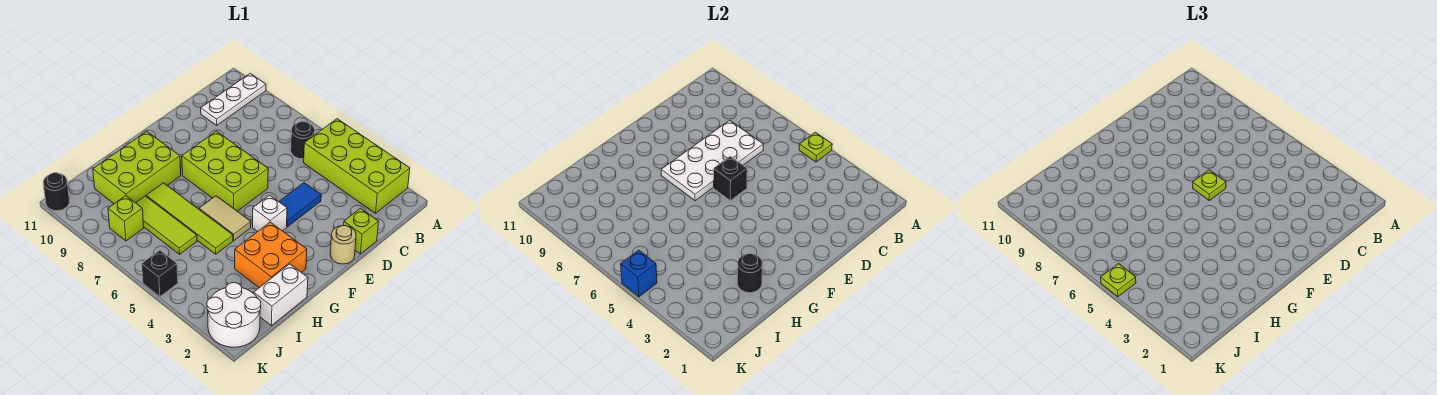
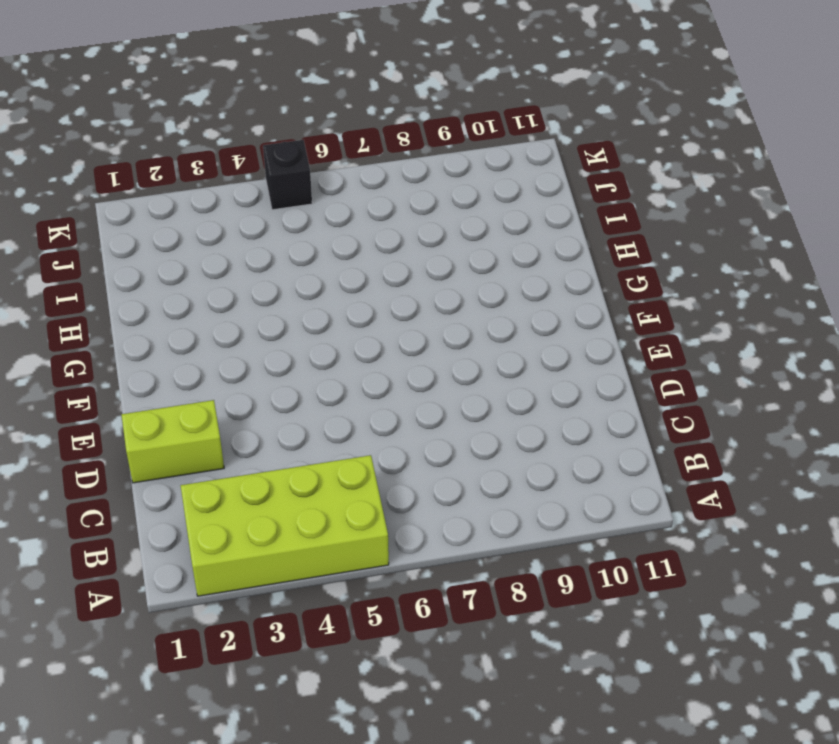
lime 1x2 brick [121,400,224,483] -> lime 1x1 brick [344,208,379,254]
none -> white 1x3 plate [201,74,266,125]
none -> black 1x1 round brick [291,122,315,159]
none -> blue 1x2 tile [279,183,321,227]

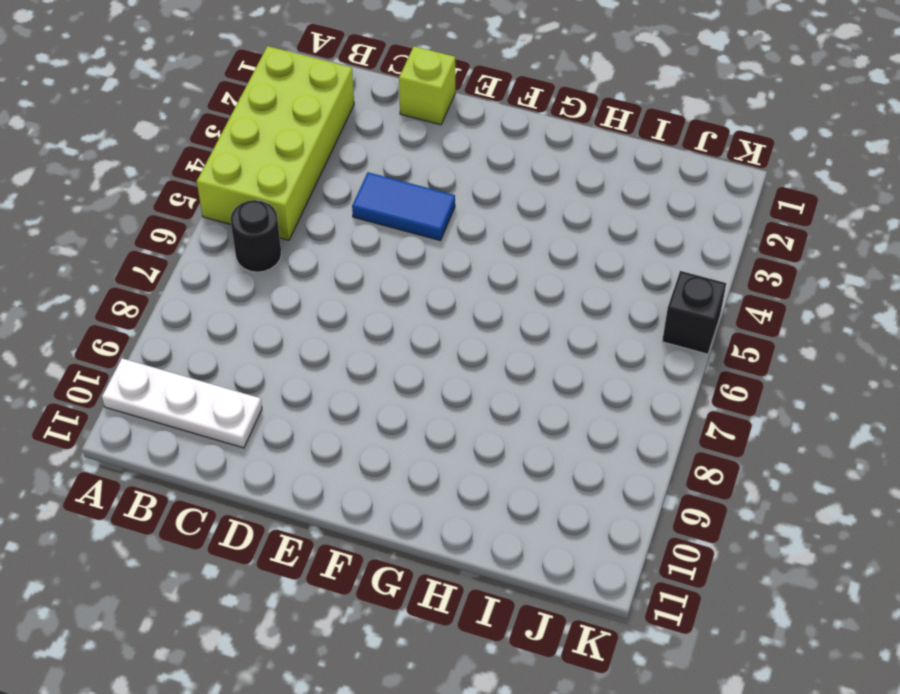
none -> tan 1x1 round brick [330,226,356,264]
none -> lime 2x3 brick [182,131,268,211]
none -> white 1x1 brick [253,195,287,232]

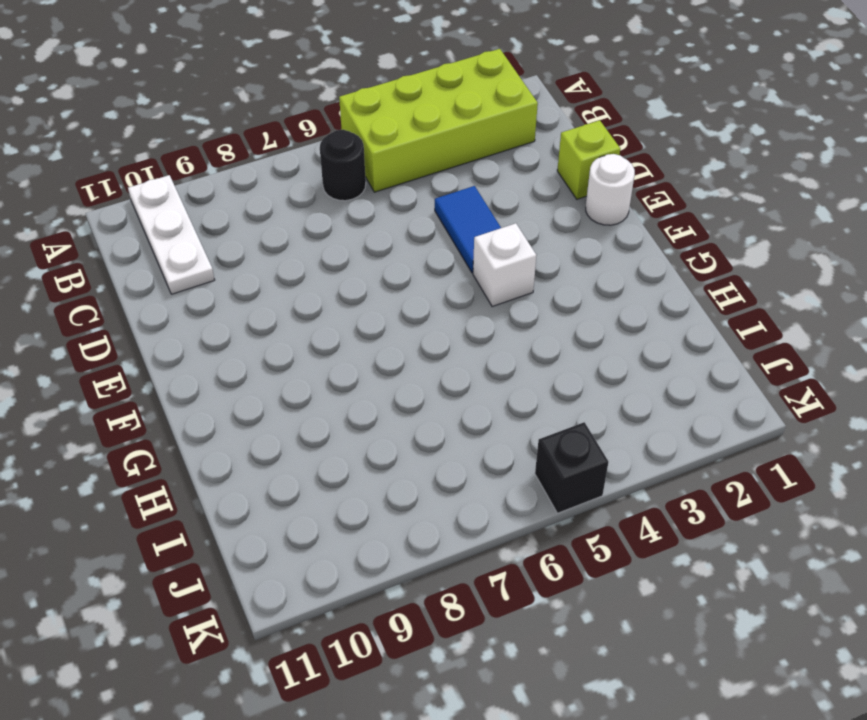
white 1x1 round brick [586,154,635,225] -> tan 1x1 round brick [330,226,356,264]
none -> lime 2x3 brick [182,131,268,211]
none -> orange 2x2 brick [235,222,307,288]
none -> tan 1x2 tile [199,196,251,241]

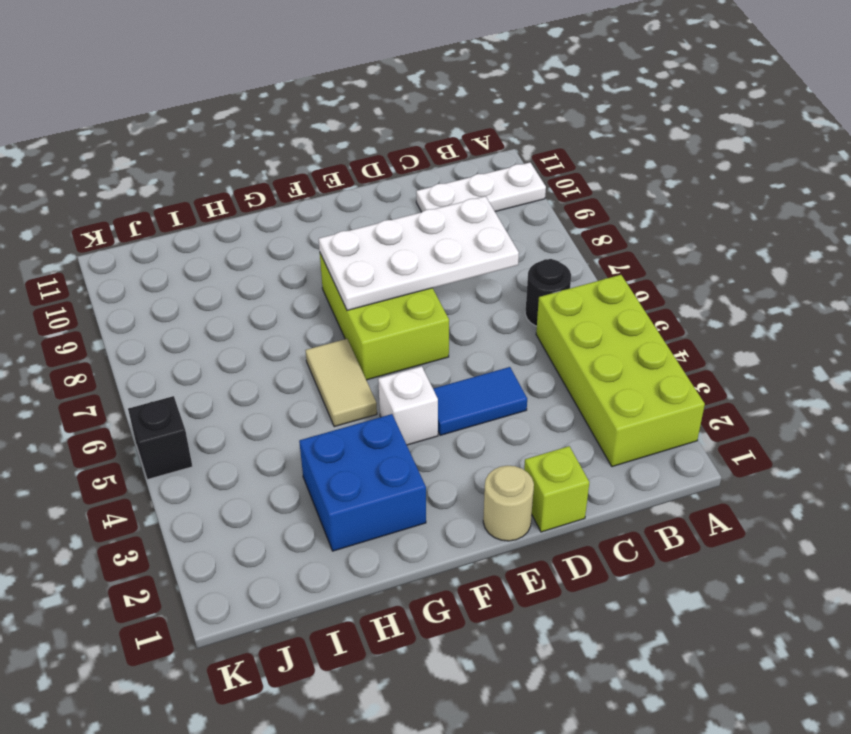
blue 2x2 brick [299,414,426,551] -> orange 2x2 brick [235,222,307,288]
none -> lime 2x3 brick [93,131,181,204]
none -> white 1x2 brick [254,264,308,326]
none -> lime 1x4 tile [146,183,233,254]

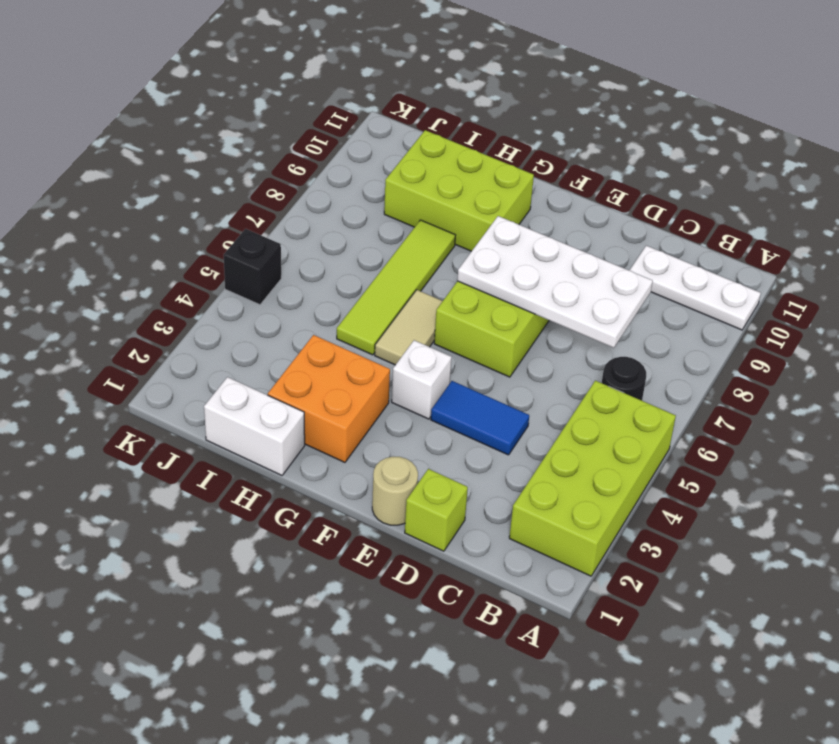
none -> lime 1x3 tile [136,196,197,254]
none -> white 2x2 round brick [207,283,261,347]
none -> lime 1x1 brick [108,196,144,241]

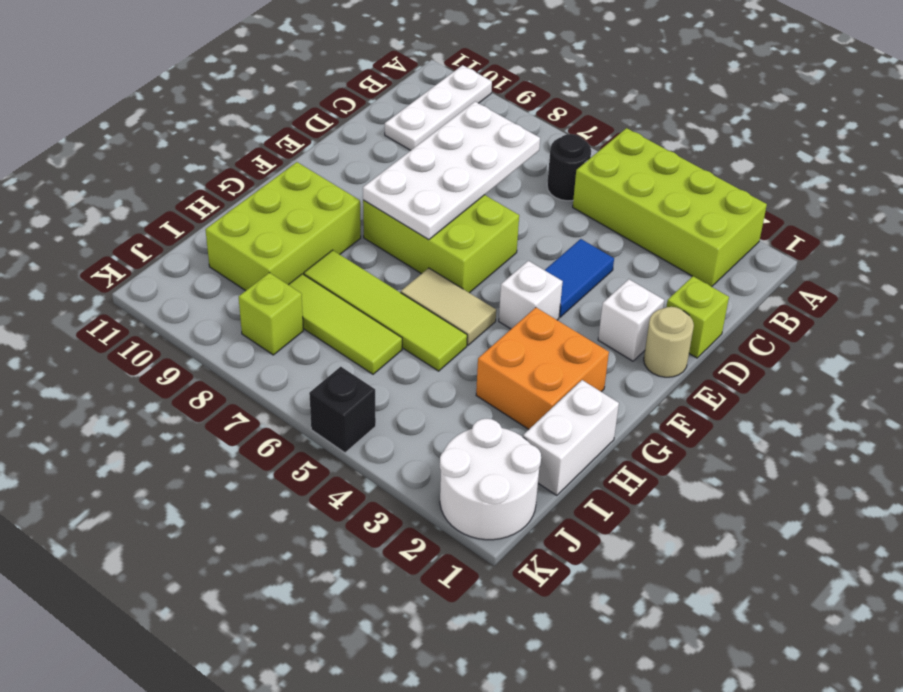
white 1x1 brick [598,279,664,361] -> none
none -> black 1x1 round brick [43,173,69,211]
none -> lime 1x1 plate [799,132,832,162]
none -> black 1x1 brick [714,156,747,200]

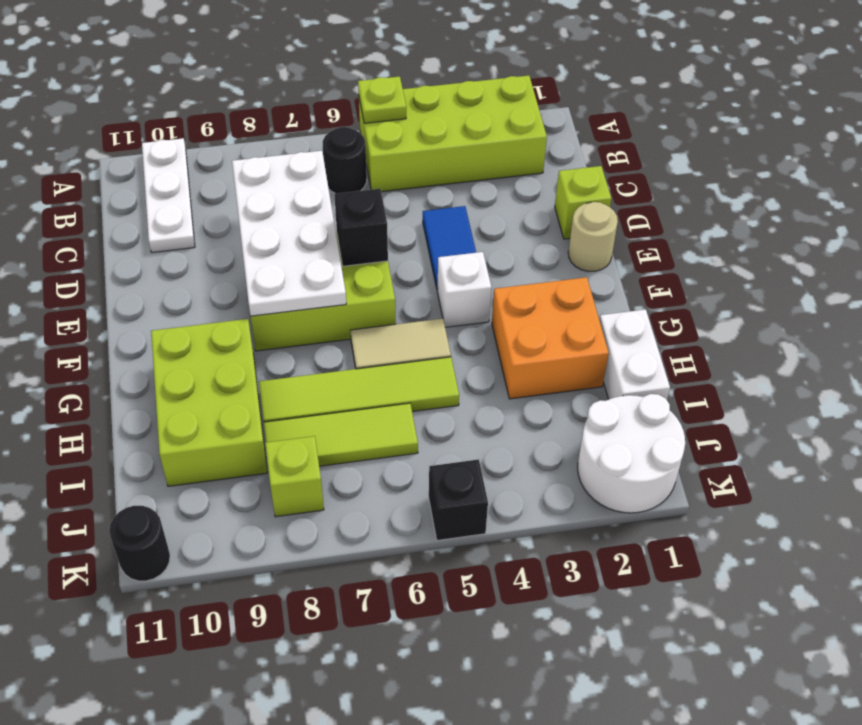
none -> black 1x1 round brick [737,254,762,293]
none -> blue 1x1 brick [621,250,657,297]
none -> lime 1x1 plate [1193,170,1226,200]

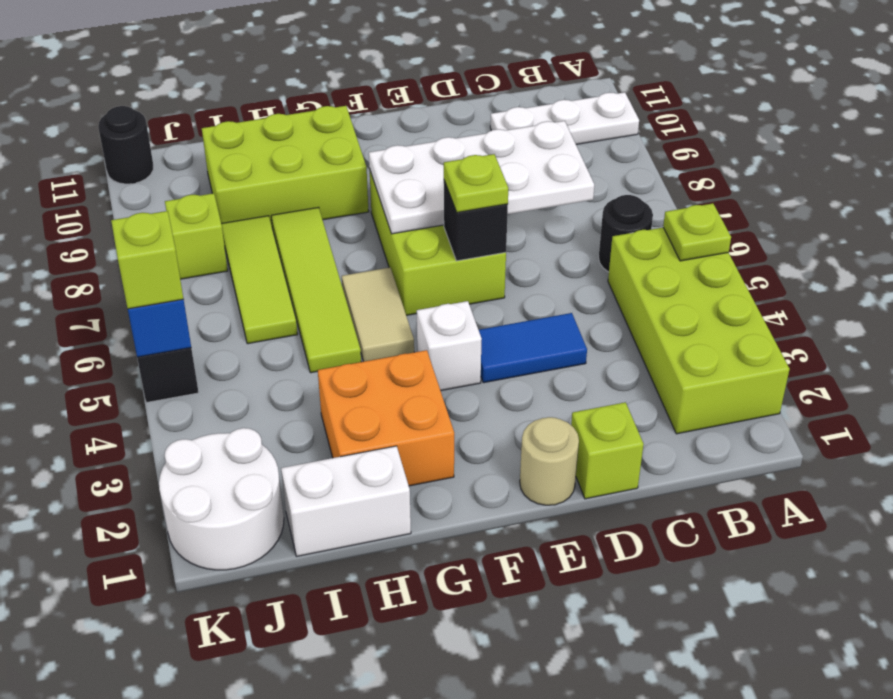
lime 1x1 brick [111,211,183,309] -> lime 1x1 plate [1101,264,1136,297]
none -> black 1x1 round brick [737,254,762,293]

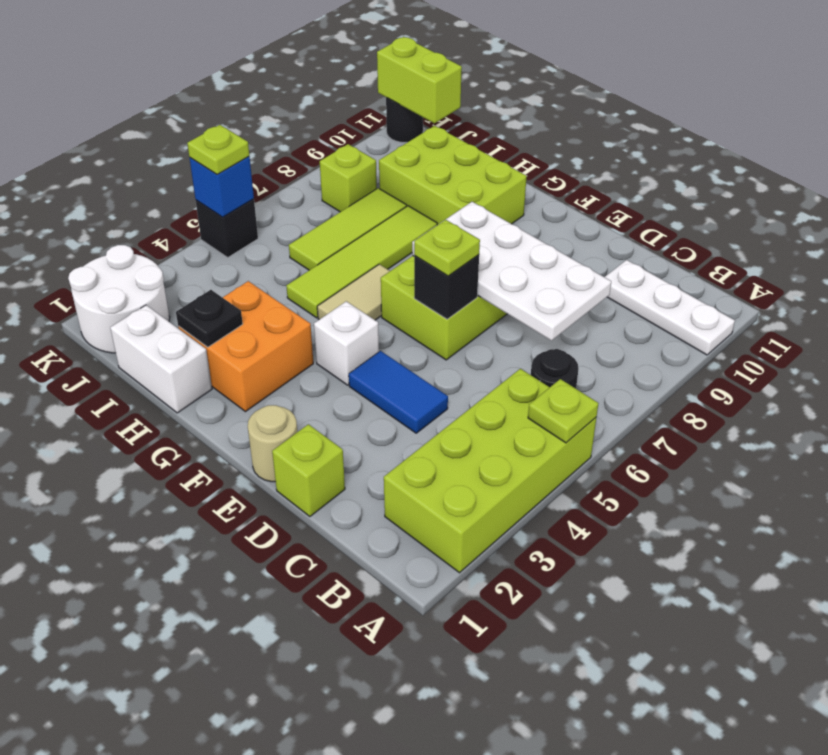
black 1x1 plate [176,290,243,347] -> black 1x1 round brick [737,254,762,293]
lime 1x2 brick [377,37,462,123] -> none

